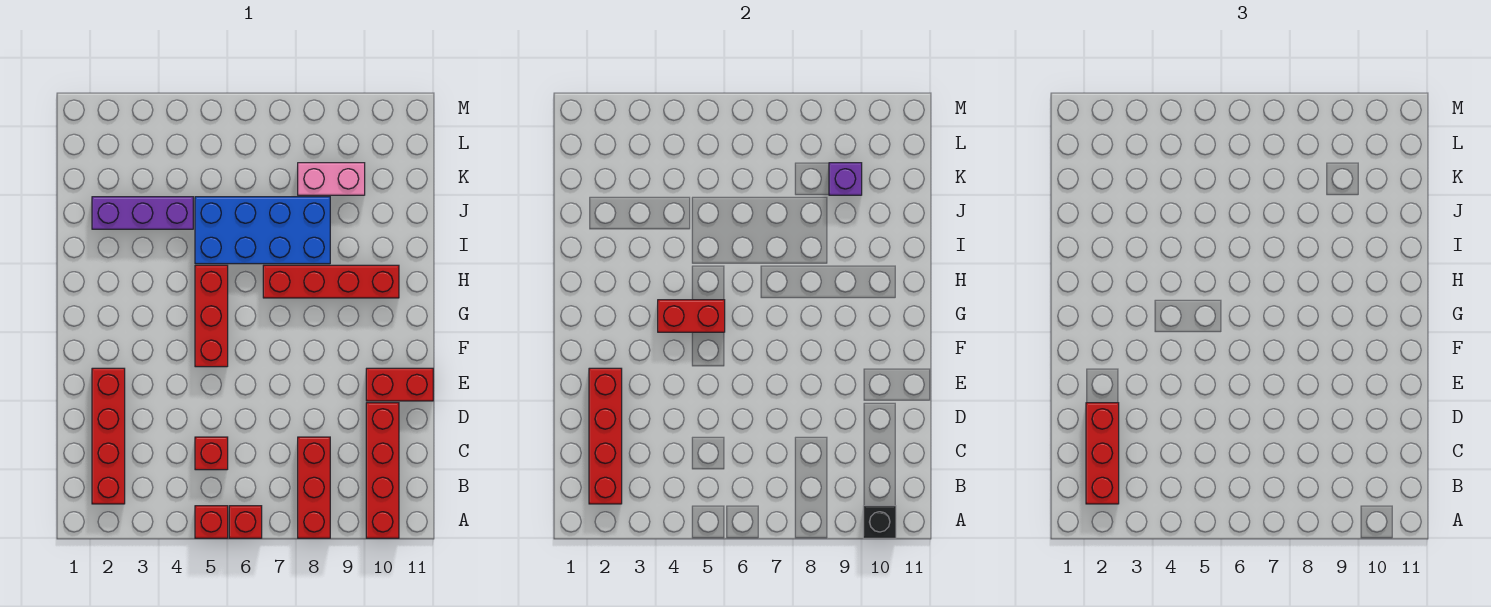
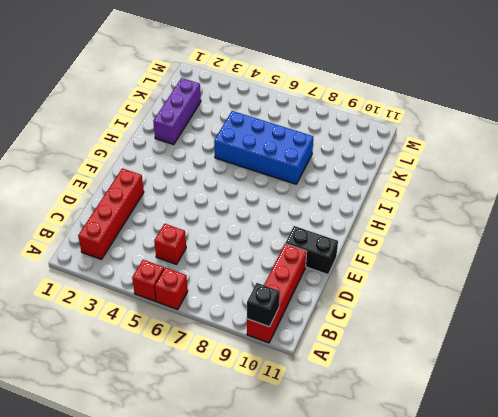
black 1x2 brick [285,226,338,274] -> red 1x2 brick [366,368,433,401]
purple 1x3 brick [153,78,201,144] -> purple 1x3 brick turned to [92,197,193,229]
none -> red 1x3 brick [298,437,330,538]
none -> red 1x3 brick [195,265,228,367]
none -> red 1x4 brick [263,265,399,298]

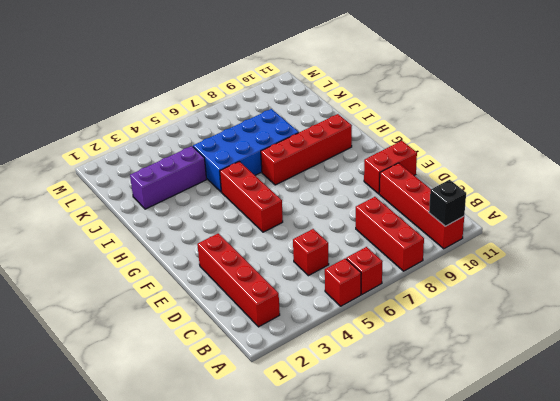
none -> pink 1x2 brick [298,163,365,195]
none -> red 1x4 brick [589,368,622,504]
none -> red 1x2 brick [658,300,725,332]

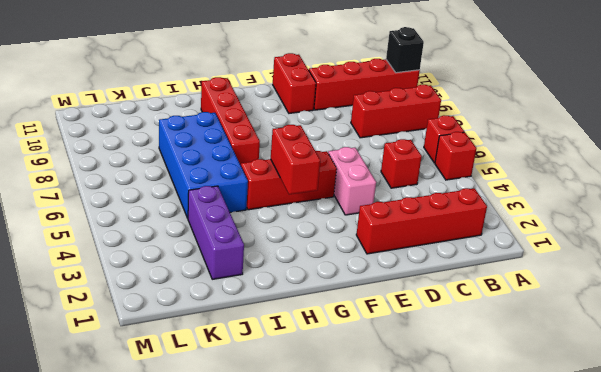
pink 1x2 brick [328,147,376,215] -> pink 1x2 brick moved to [298,163,365,195]
none -> red 1x4 brick [589,368,622,504]
none -> purple 1x1 brick [829,163,862,195]
none -> red 1x3 brick [1086,403,1119,504]

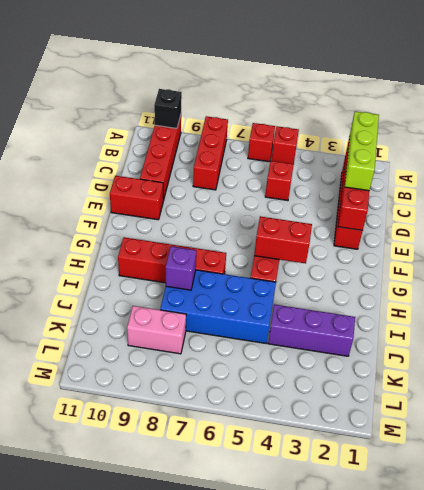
lime 1x3 brick [345,111,379,191] -> red 1x3 brick [1086,403,1119,504]
purple 1x1 brick [166,246,196,290] -> purple 1x1 brick moved to [829,163,862,195]

